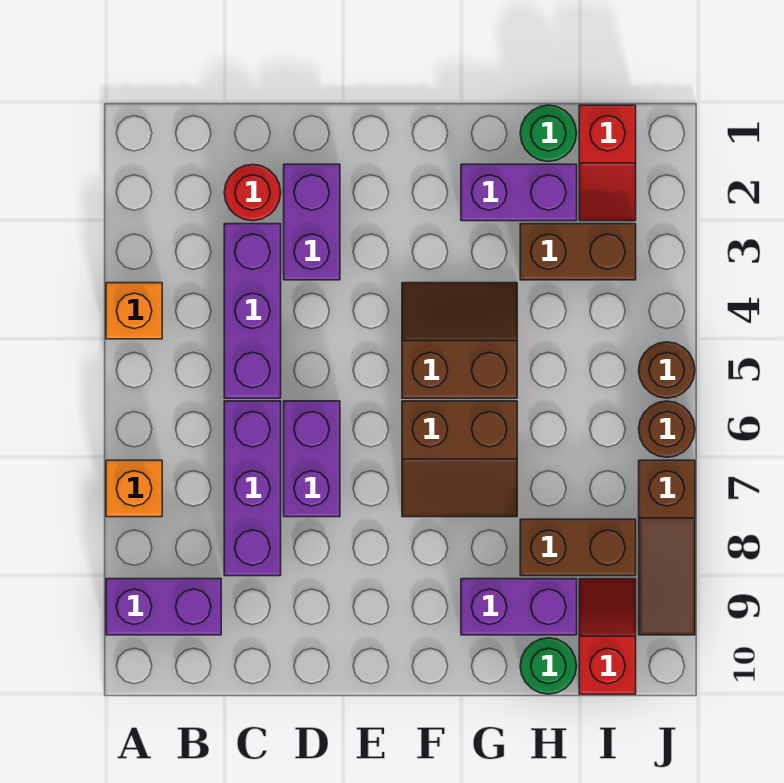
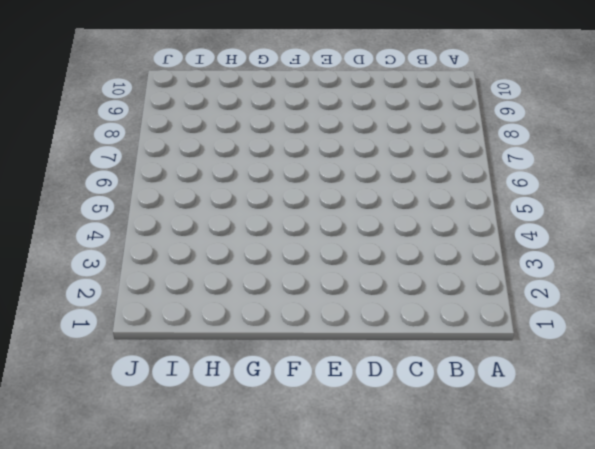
none -> orange 1x1 brick [106,283,162,339]
none -> orange 1x1 brick [106,460,162,517]
none -> purple 1x2 brick [106,579,221,635]

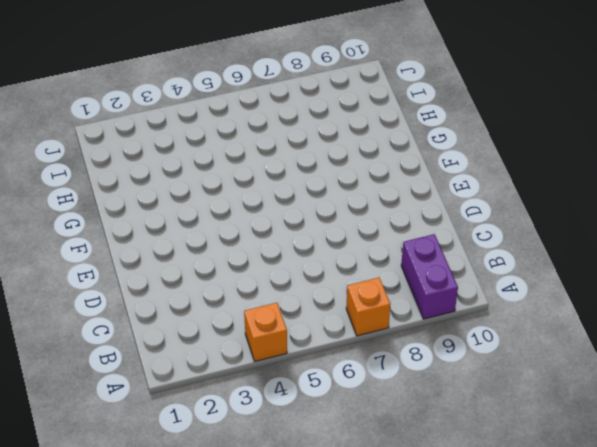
none -> red 1x1 round brick [224,164,281,221]
none -> purple 1x3 brick [224,224,281,398]
none -> purple 1x3 brick [224,401,281,576]

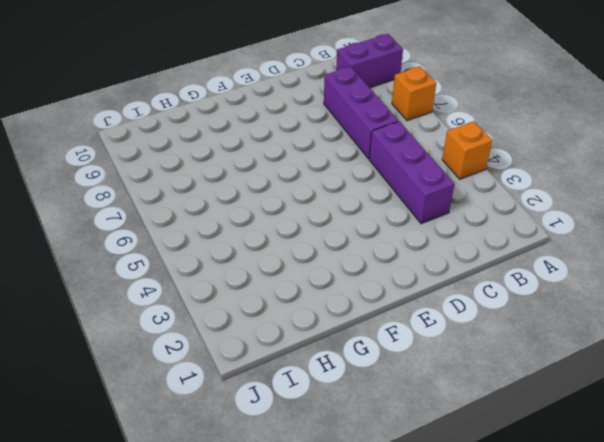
none -> red 1x1 round brick [224,164,281,221]
none -> purple 1x2 brick [284,164,340,280]
none -> purple 1x2 brick [284,401,340,517]

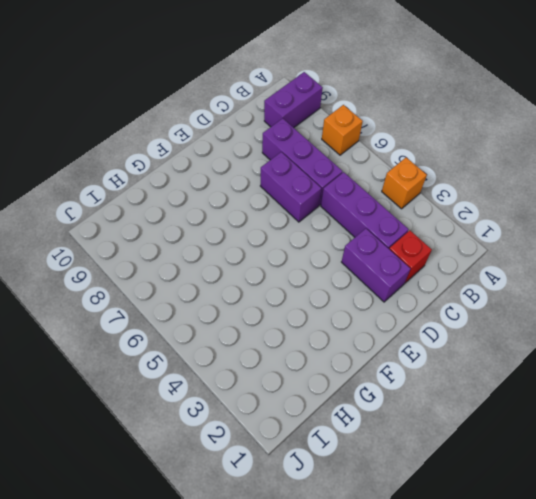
red 1x1 brick [389,230,432,283] -> red 1x1 round brick [224,164,281,221]
none -> brown 2x2 slope [402,283,517,398]
none -> brown 2x2 slope [402,401,517,517]
none -> purple 1x2 brick [461,164,577,221]

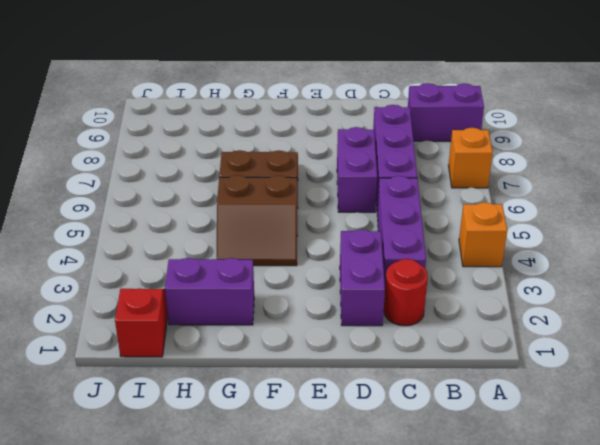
none -> purple 1x2 brick [461,579,577,635]
none -> green 1x1 round brick [520,105,577,161]
none -> brown 1x2 brick [520,224,636,280]

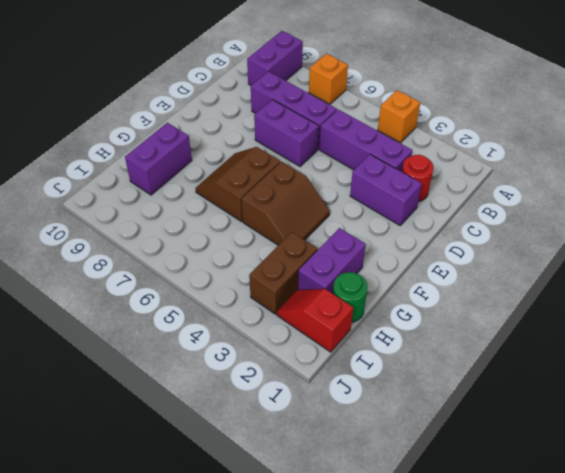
none -> brown 1x2 brick [520,519,636,576]
none -> green 1x1 round brick [520,638,577,694]
none -> red 1x2 slope [579,579,636,694]

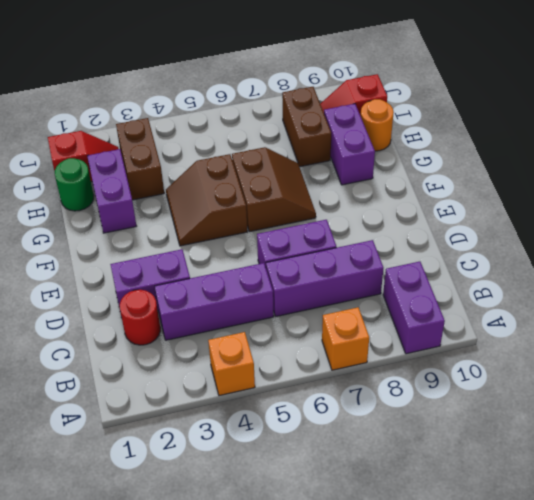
orange 1x1 round brick [361,99,394,151] -> green 1x1 round brick [520,638,577,694]
none -> brown 1x1 round brick [639,342,695,398]
none -> brown 1x1 round brick [639,401,695,457]
none -> brown 1x3 slope [639,460,695,635]

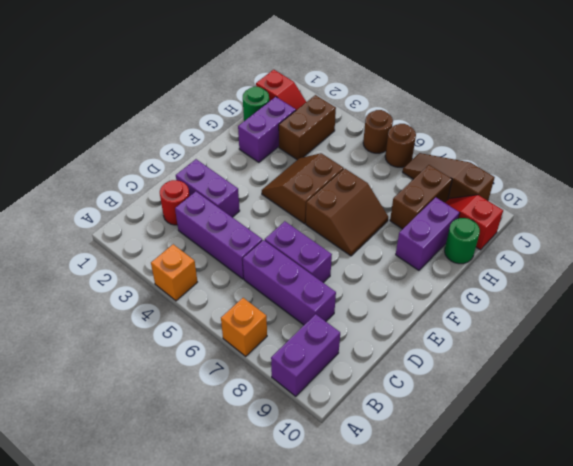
brown 1x3 slope [403,153,495,201] -> brown 1x3 slope turned to [639,460,695,635]

